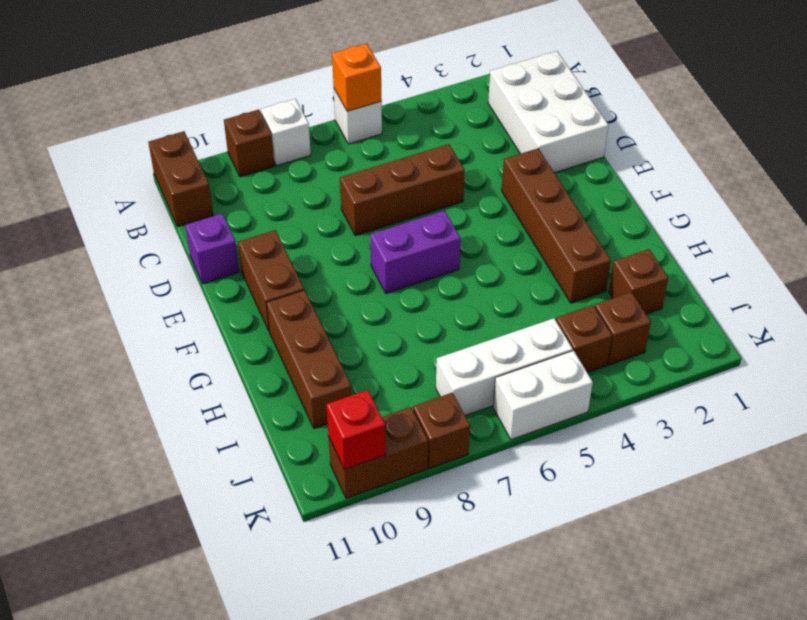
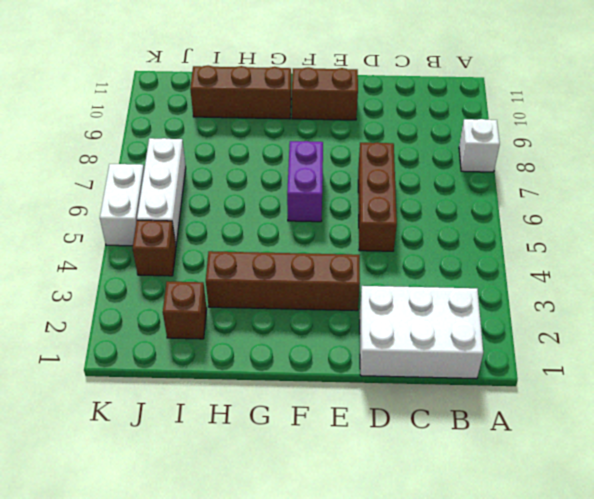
none -> white 1x1 brick [334,89,382,144]
none -> brown 1x1 brick [224,110,275,177]
none -> brown 1x2 brick [148,131,213,227]

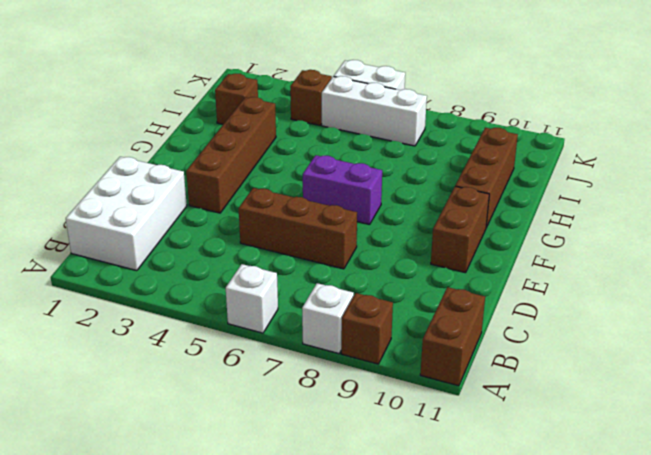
none -> purple 1x1 brick [185,213,239,284]
none -> brown 1x1 brick [595,292,651,365]
none -> brown 1x1 brick [413,393,470,469]

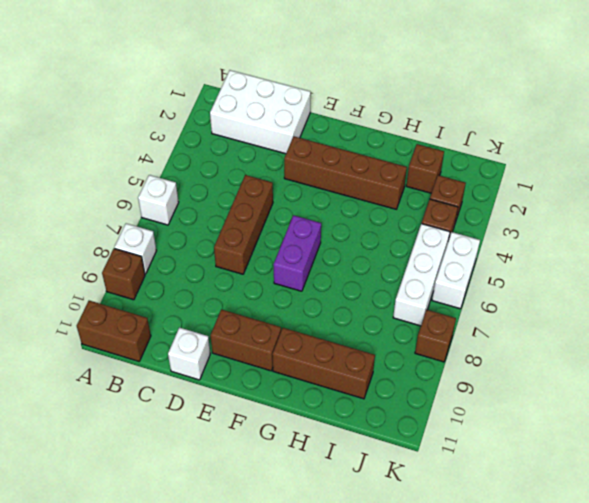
white 1x1 brick [168,327,210,380] -> purple 1x1 brick [185,213,239,284]
none -> brown 1x2 brick [328,407,428,498]
none -> orange 1x1 brick [332,43,382,111]
none -> red 1x1 brick [326,390,386,469]

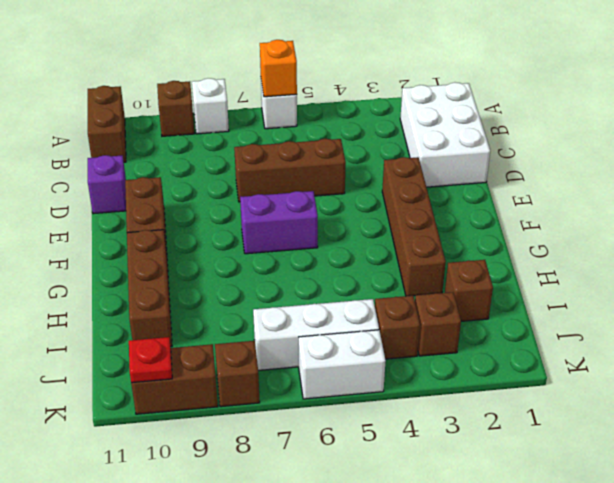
red 1x1 plate [129,337,172,383] -> red 1x1 brick [326,390,386,469]

